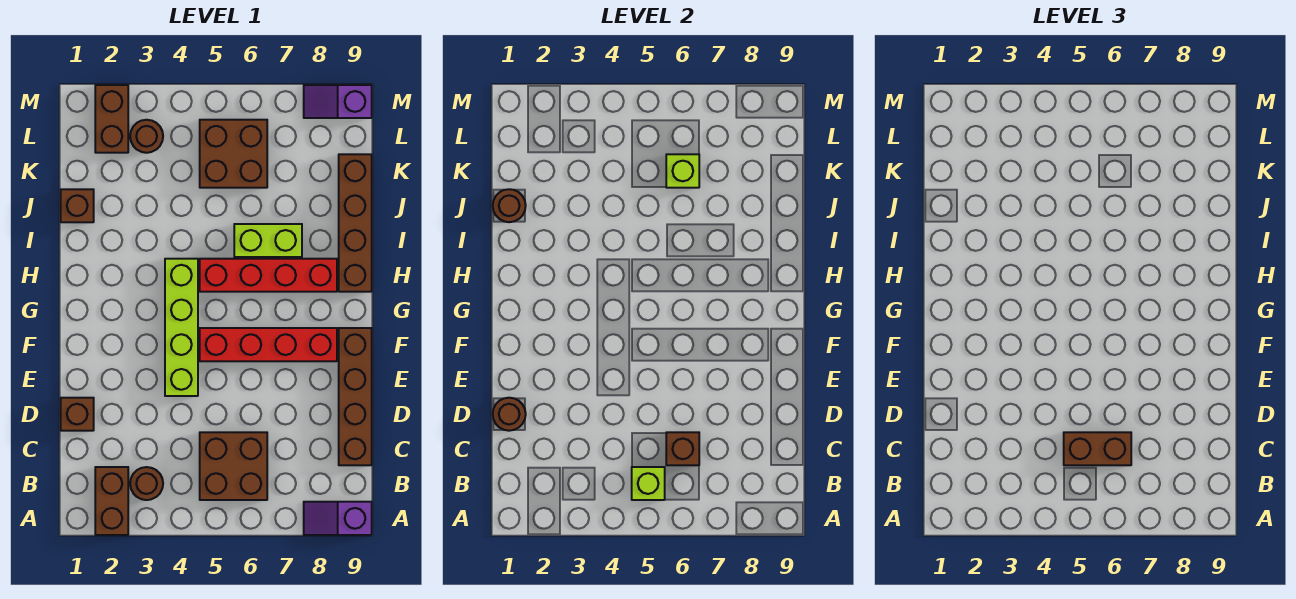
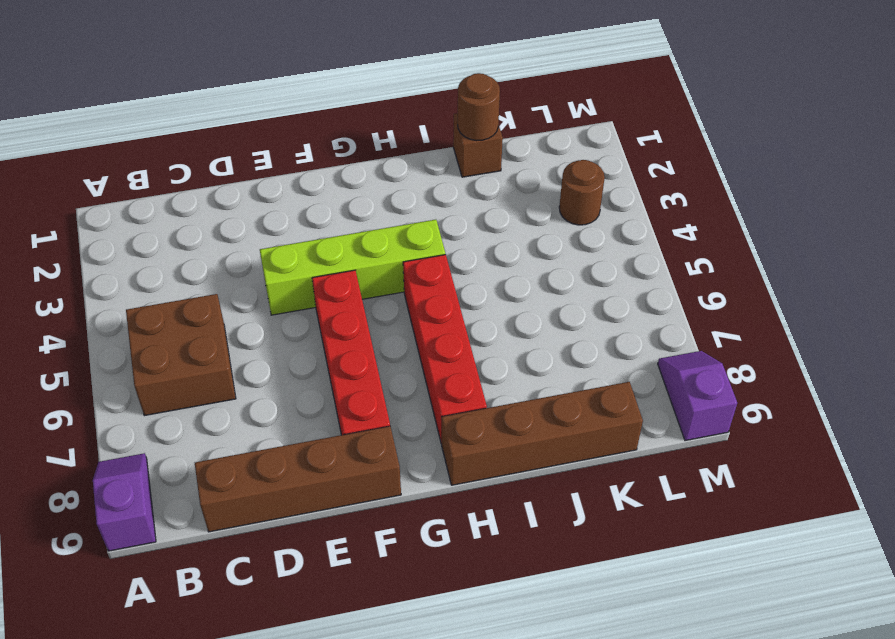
none -> brown 1x2 brick [95,467,128,535]
none -> brown 1x1 round brick [130,467,163,500]
none -> brown 1x1 brick [61,398,94,431]

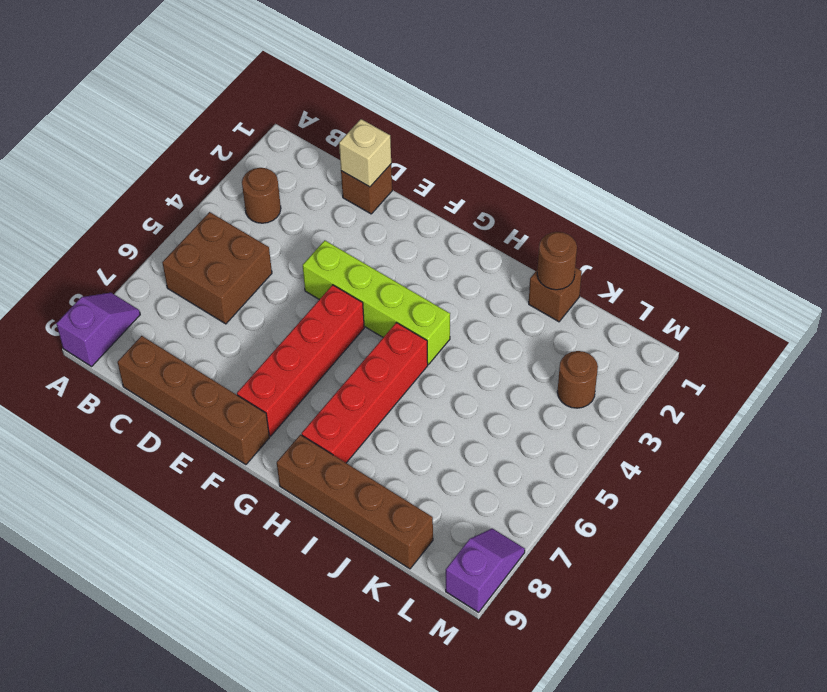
tan 1x1 brick [339,119,391,187] -> brown 1x1 round brick [493,398,526,431]
none -> brown 1x2 brick [95,467,128,535]
none -> lime 1x2 brick [234,224,302,257]
none -> brown 2x2 brick [200,120,267,188]

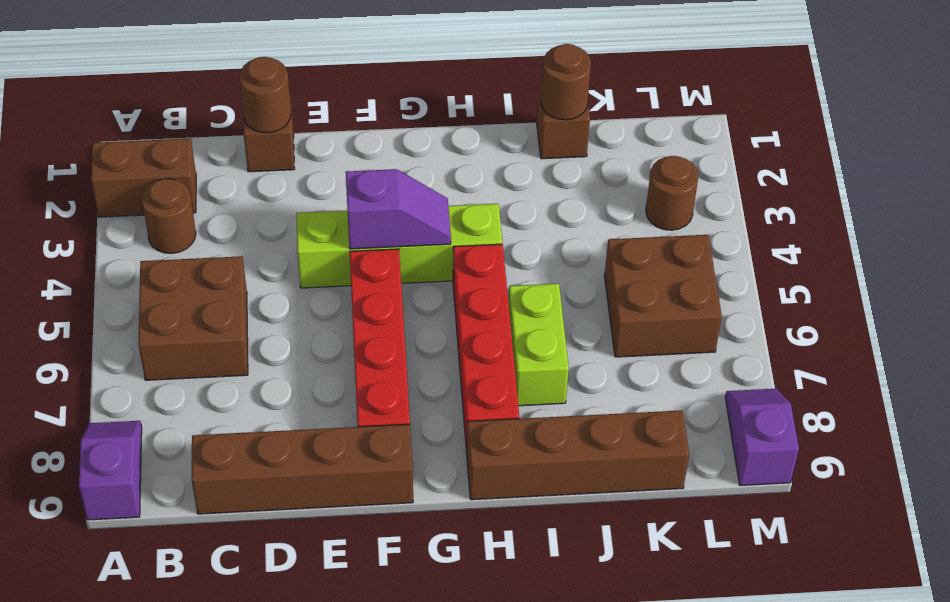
purple 1x2 slope [346,169,451,249] -> none
none -> brown 1x2 brick [95,85,128,153]
none -> lime 1x1 brick [632,467,665,500]
none -> brown 1x1 brick [666,432,699,465]

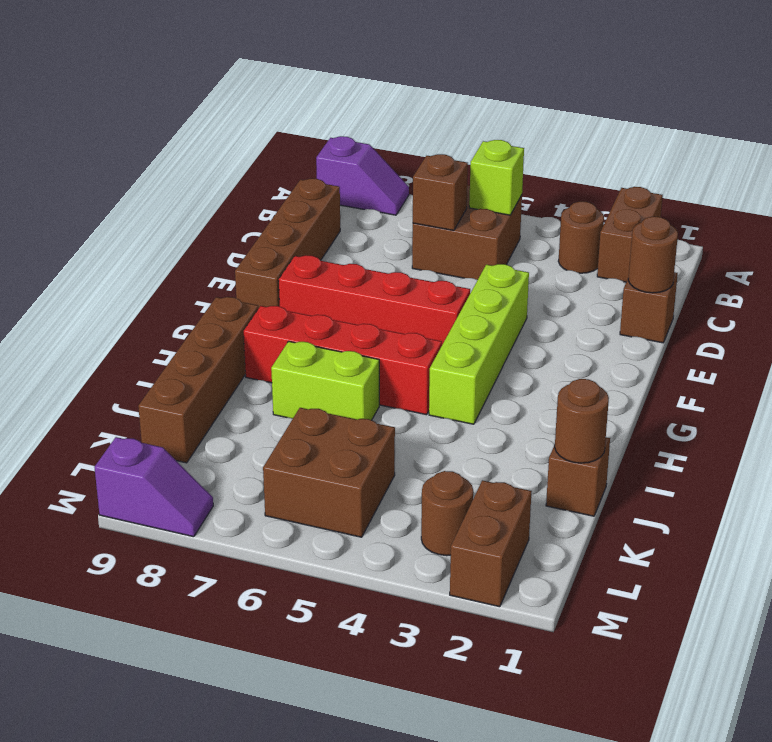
none -> lime 1x1 brick [666,154,699,188]
none -> brown 1x2 brick [1064,432,1131,465]

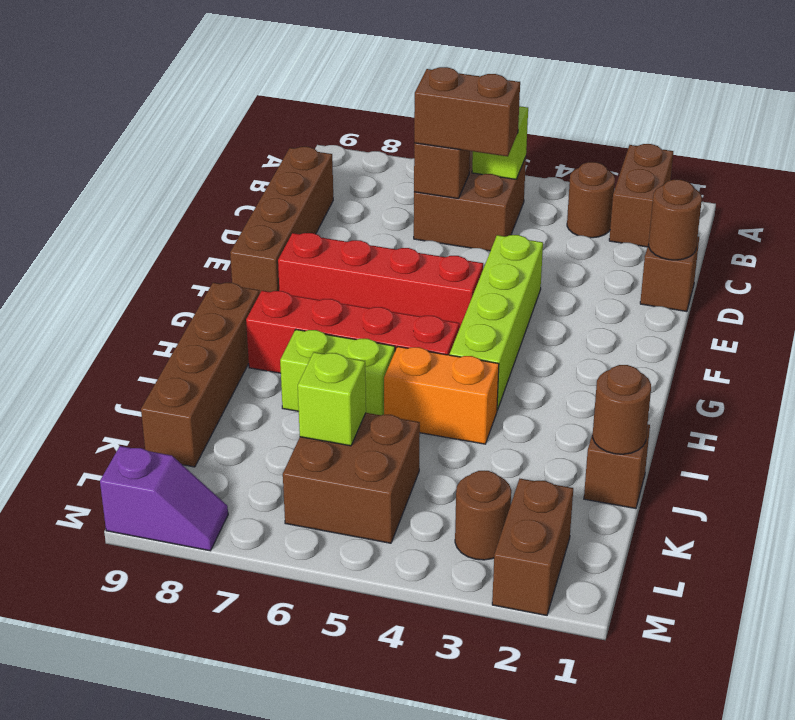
orange 1x2 brick [384,347,499,444] -> none
none -> purple 1x2 slope [304,502,372,535]

